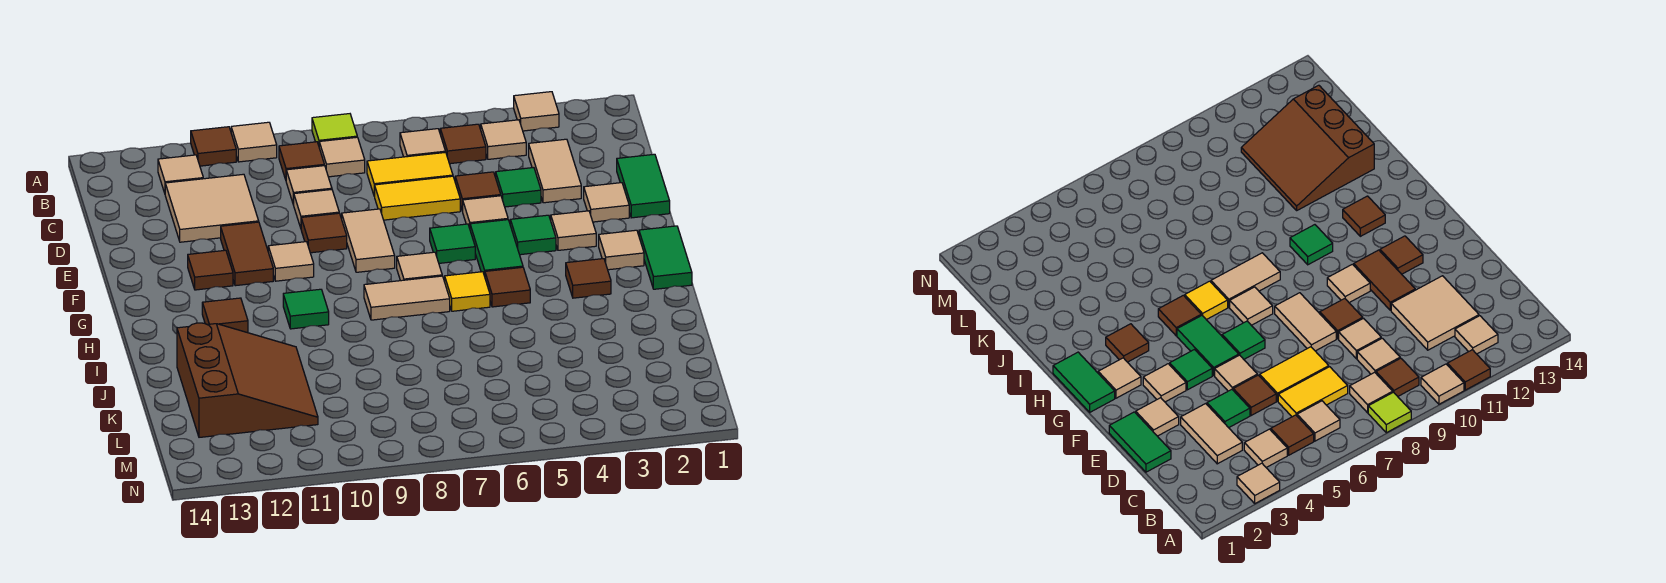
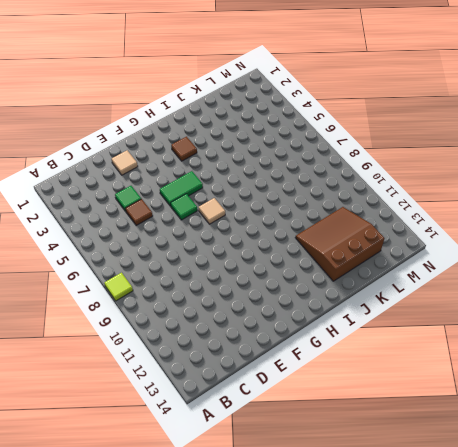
none -> tan 1x1 tile [514,92,559,131]
none -> tan 1x1 tile [231,122,277,162]
none -> brown 1x1 tile [191,127,236,166]
none -> tan 1x1 tile [481,120,526,159]

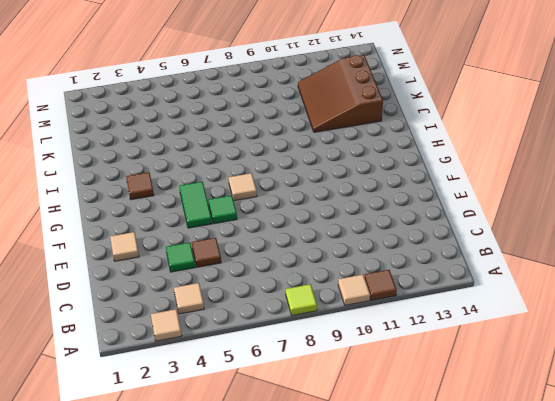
none -> brown 1x1 tile [440,124,486,164]
none -> tan 1x1 tile [400,129,446,157]
none -> tan 1x1 tile [319,137,365,177]
none -> brown 1x1 tile [279,142,324,180]

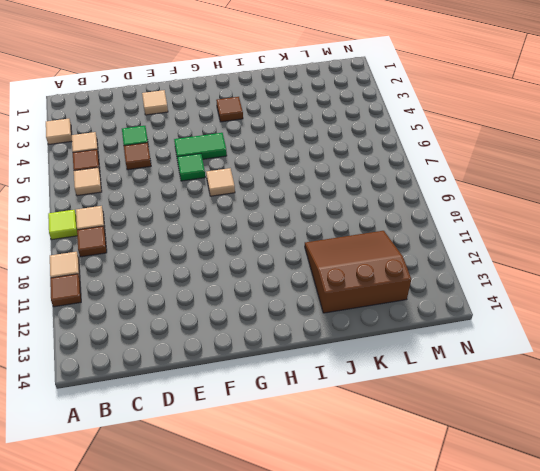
none -> tan 1x1 tile [158,155,203,193]
none -> tan 1x2 tile [529,139,581,203]
none -> yellow 1x2 tile [367,152,453,196]
none -> tan 1x1 tile [286,166,332,205]

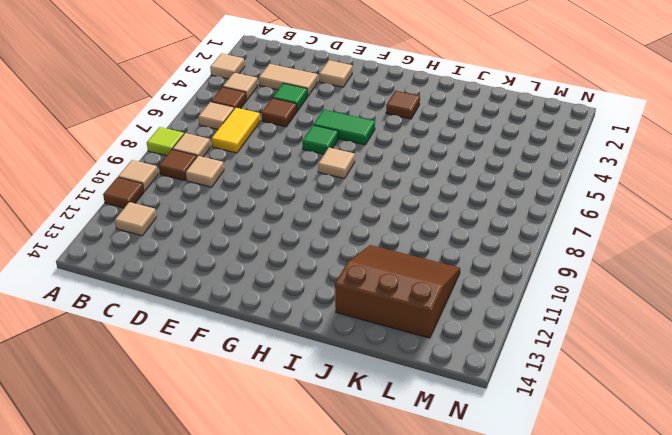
none -> tan 2x2 tile [165,174,259,242]
none -> green 1x2 tile [617,154,670,218]
none -> yellow 1x2 tile [375,176,460,220]
none -> tan 1x1 tile [294,190,339,228]

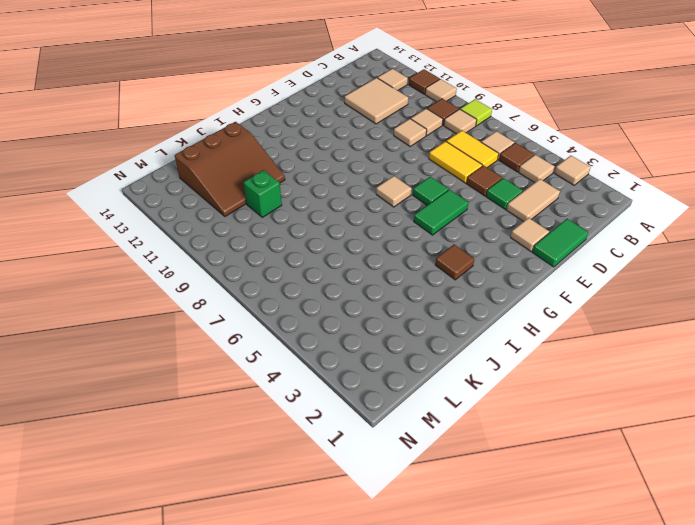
green 1x1 brick [244,170,282,217] -> none
none -> tan 1x1 tile [463,196,508,228]
none -> tan 1x2 tile [342,209,395,272]
none -> brown 1x1 tile [301,213,347,253]
none -> brown 1x2 tile [221,222,273,286]

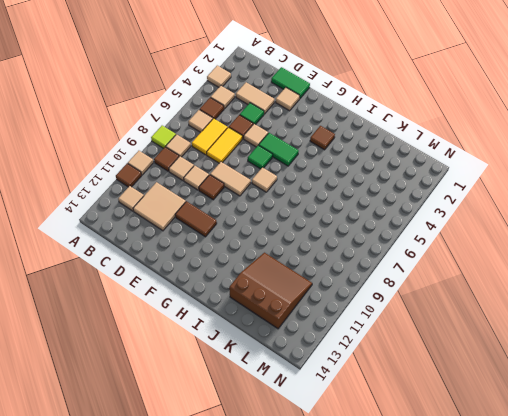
none -> tan 1x1 tile [551,211,596,250]
none -> green 1x1 tile [510,215,556,255]
none -> tan 1x1 tile [268,242,314,281]
none -> brown 1x1 tile [188,250,233,290]

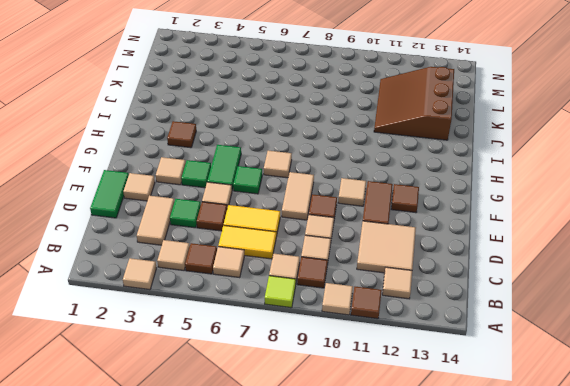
none -> green 1x2 tile [639,226,692,289]
none -> tan 1x1 tile [599,230,644,270]
none -> brown 1x1 tile [485,267,530,307]
none -> yellow 1x1 tile [445,272,490,311]

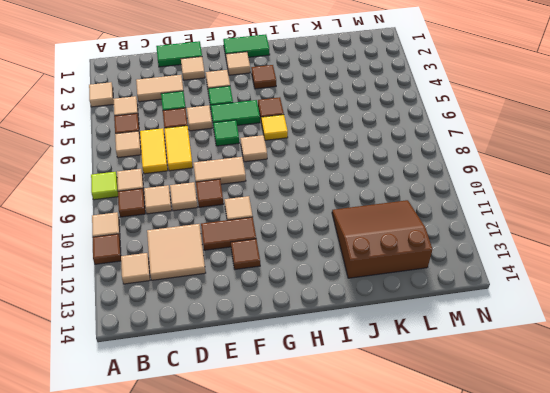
none -> tan 1x2 tile [364,276,450,320]
none -> green 1x1 tile [283,289,329,329]
none -> brown 1x1 tile [202,298,248,333]

